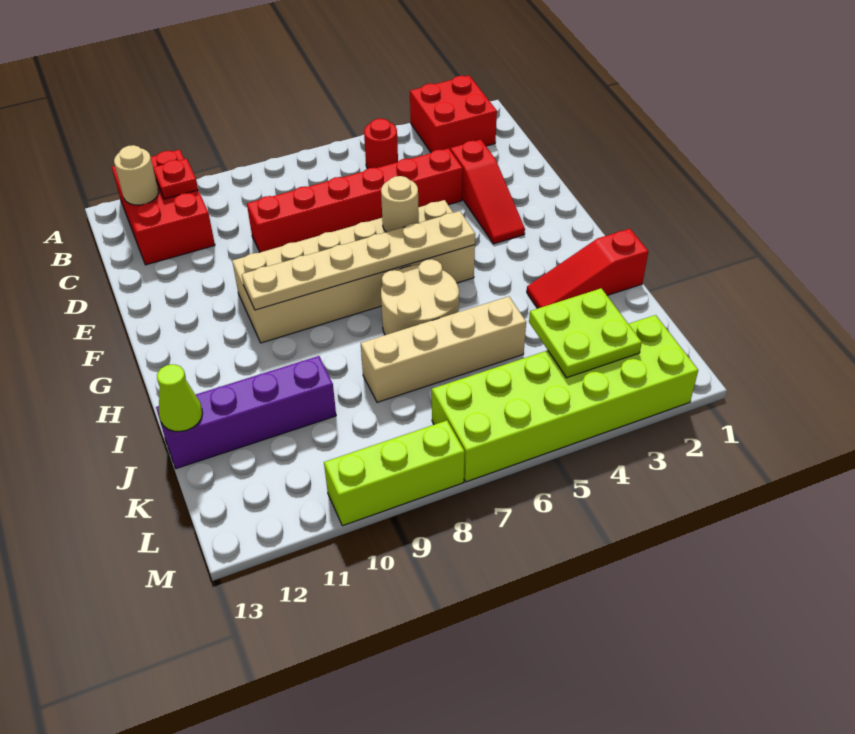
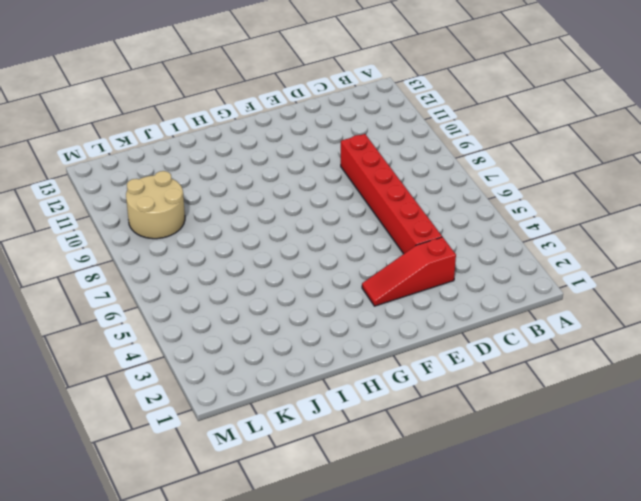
tan 2x2 round brick [126,171,185,239] -> tan 2x2 round brick moved to [381,259,459,335]
none -> red 2x2 brick [410,76,497,152]
none -> red 2x3 brick [112,150,215,265]
none -> red 1x1 round brick [364,118,398,168]

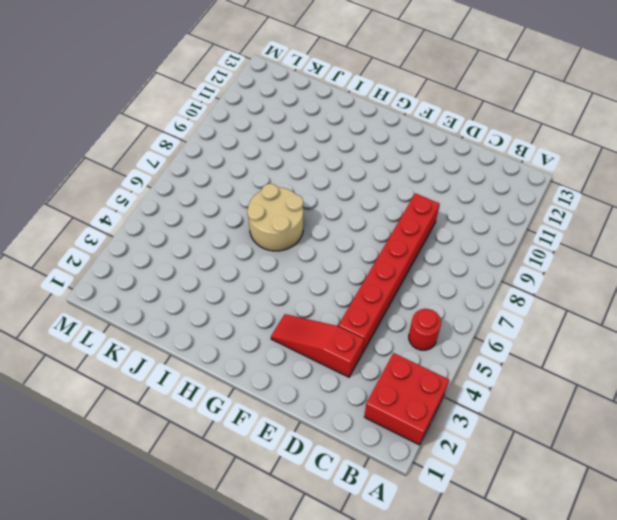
none -> red 2x3 brick [112,150,215,265]
none -> tan 2x6 brick [232,200,475,343]
none -> red 1x3 slope [527,229,648,308]

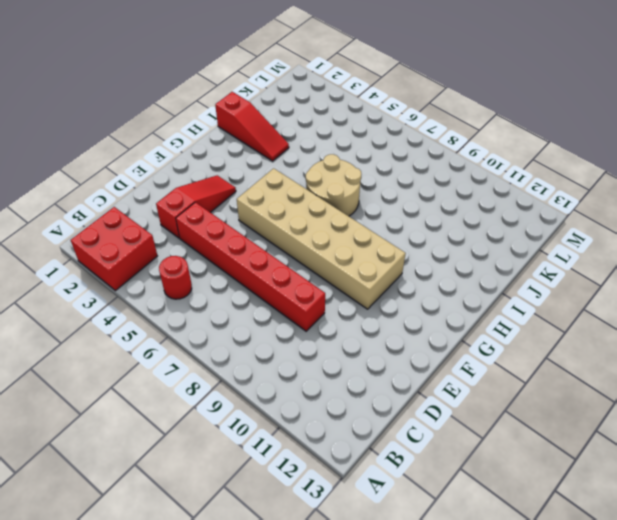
none -> red 2x3 brick [112,150,215,265]
none -> tan 1x4 brick [361,297,526,402]
none -> purple 1x4 brick [156,356,336,469]

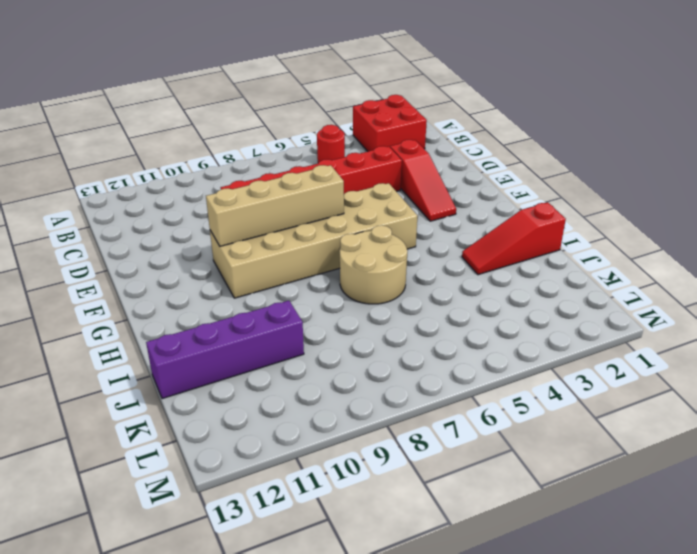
tan 1x4 brick [206,165,344,246] -> tan 1x4 brick moved to [361,297,526,402]
none -> red 2x3 brick [112,150,215,265]
none -> lime 2x6 brick [432,315,698,482]
none -> lime 1x3 brick [324,421,465,526]

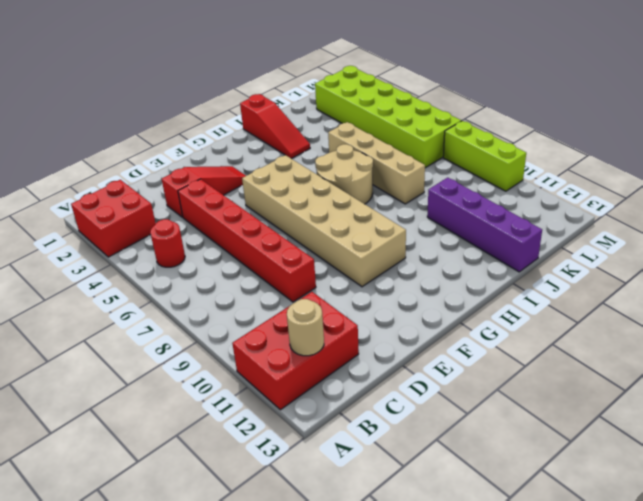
none -> red 1x1 plate [153,159,198,199]
none -> tan 1x1 round brick [381,176,419,232]
none -> tan 1x6 plate [242,211,475,310]

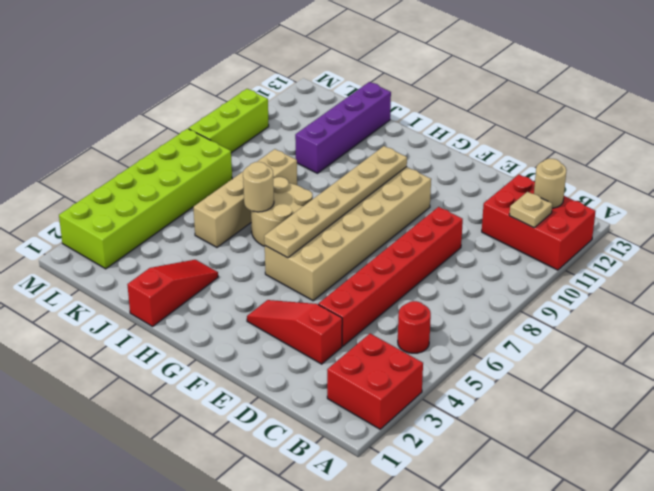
tan 1x1 plate [509,192,552,228] -> red 1x1 plate [153,159,198,199]
tan 1x1 round brick [243,162,274,212] -> tan 1x1 round brick moved to [381,176,419,232]
none -> lime 1x1 cone [157,364,203,431]
none -> lime 2x2 plate [529,288,642,378]

